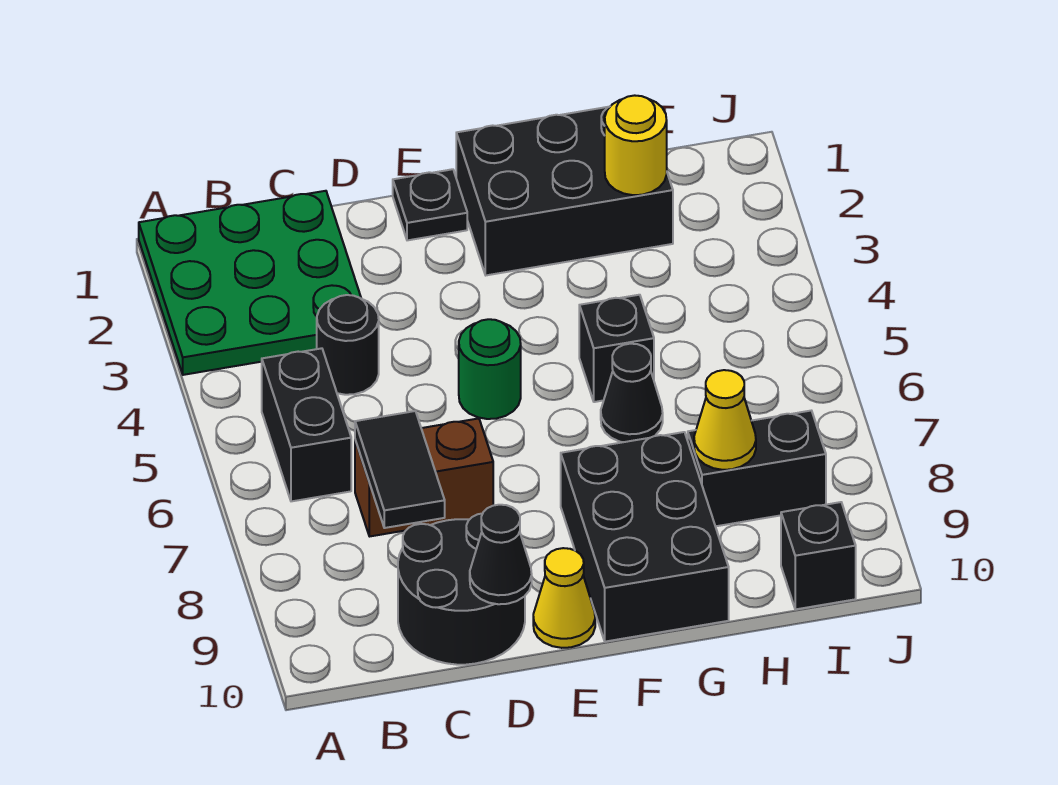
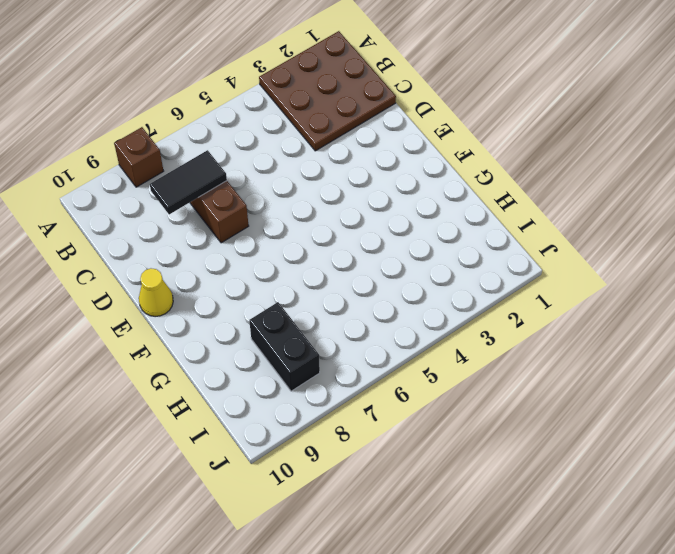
brown 3x3 plate [259,31,396,151] -> green 3x3 plate [139,191,361,375]
brown 1x1 brick [114,127,163,187] -> none
none -> black 1x2 brick [262,348,351,501]
none -> black 1x1 round brick [317,295,379,395]
none -> black 2x2 round brick [398,514,525,665]

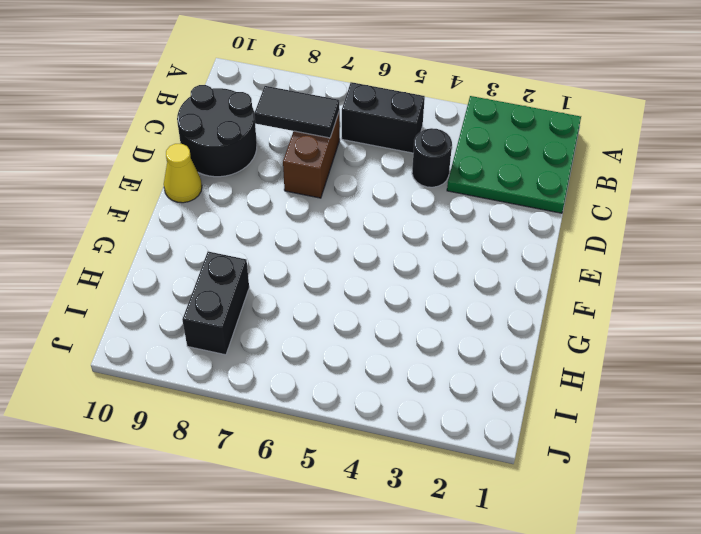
none -> black 1x1 plate [393,169,467,240]
none -> green 1x1 round brick [459,319,521,419]
none -> black 2x3 brick [456,107,673,275]

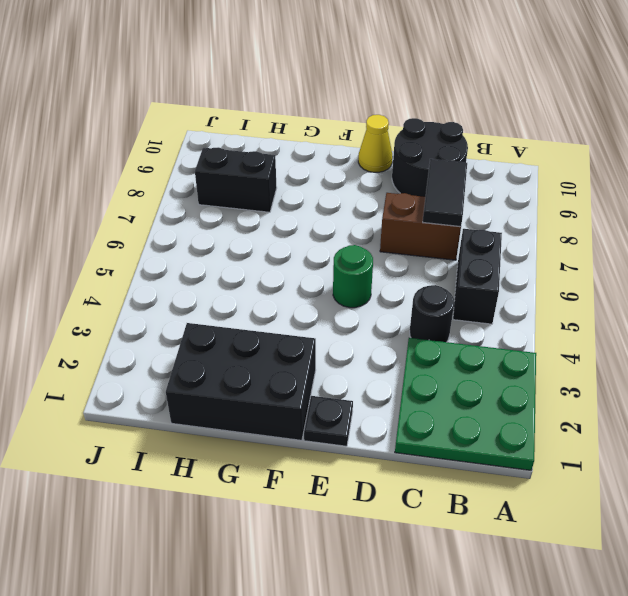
none -> black 2x3 brick [561,432,729,642]
none -> black 1x1 brick [579,295,654,402]
none -> black 1x1 cone [601,344,663,442]

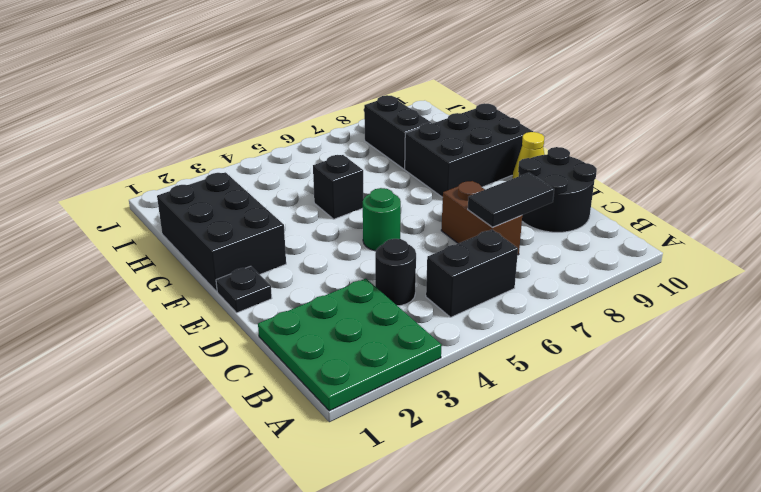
none -> black 1x1 cone [601,344,663,442]
none -> black 1x1 brick [781,502,856,609]
none -> black 1x1 cone [470,505,532,604]

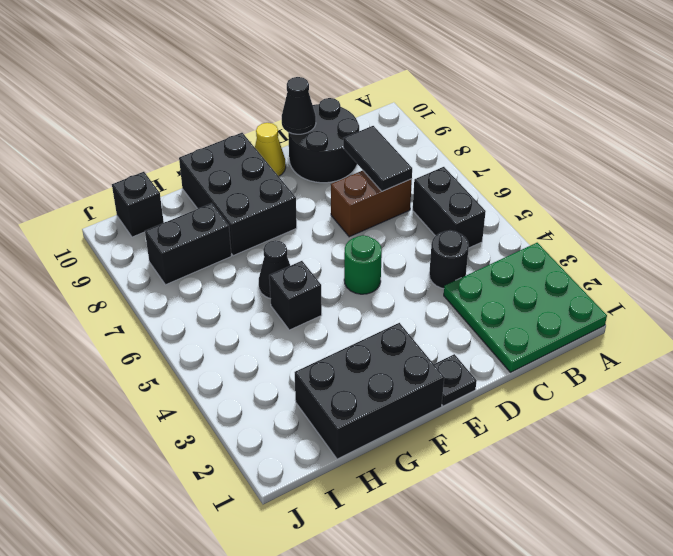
none -> yellow 1x1 round brick [605,95,667,195]
none -> yellow 1x1 cone [694,370,756,470]

